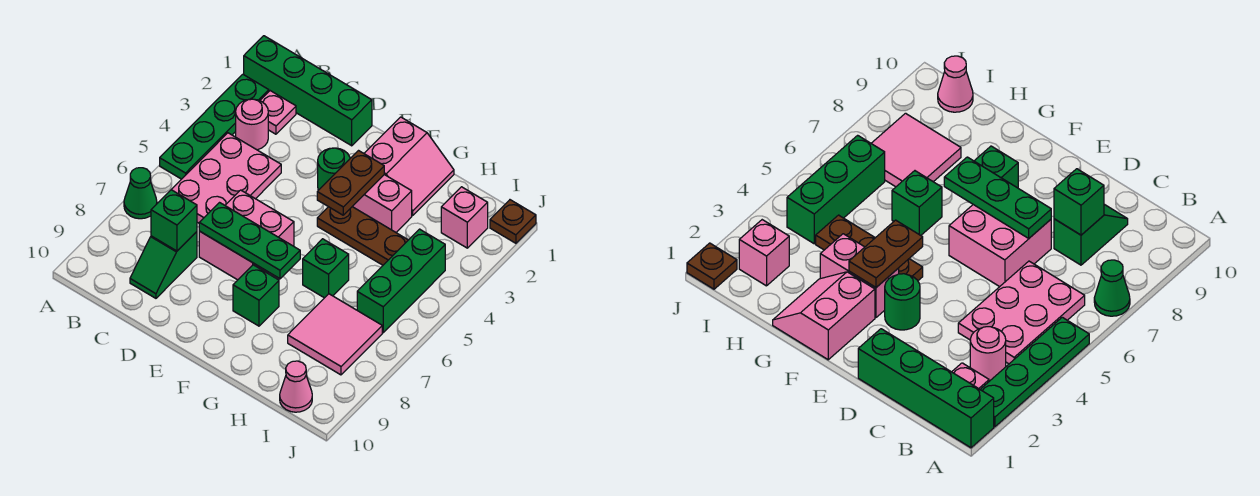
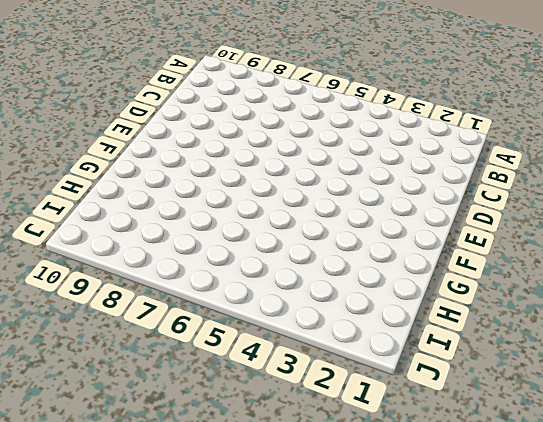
none -> green 1x4 brick [244,36,372,146]
none -> green 1x4 plate [160,74,269,179]
none -> green 1x1 cone [124,168,157,219]

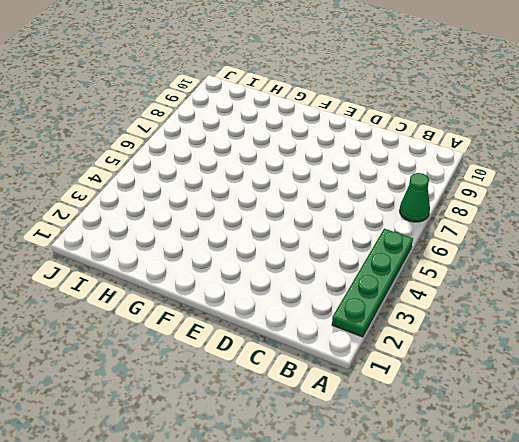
none -> green 1x4 brick [244,36,372,146]
none -> pink 1x1 plate [260,91,296,134]
none -> pink 1x1 round brick [236,99,268,150]

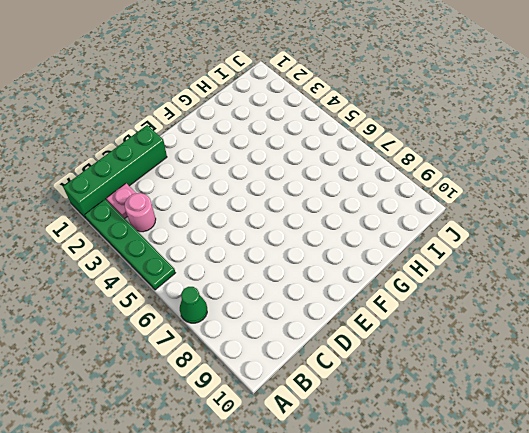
none -> pink 2x3 plate [171,133,281,223]
none -> green 1x2 slope [130,232,197,298]
none -> pink 2x2 brick [199,190,294,280]

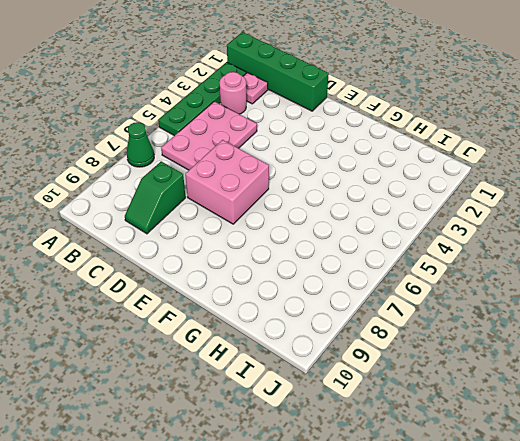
none -> green 1x1 round brick [318,148,350,190]
none -> pink 2x2 slope [364,117,454,215]
none -> pink 1x2 brick [352,175,412,232]

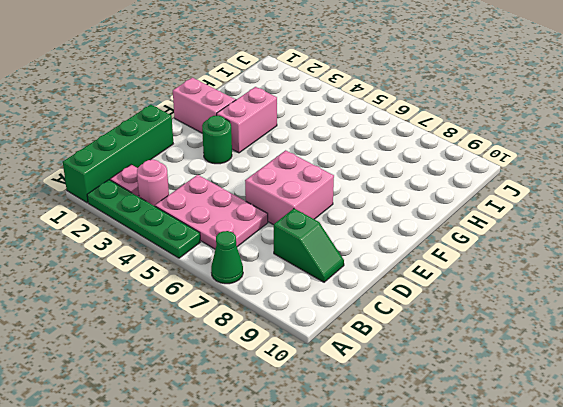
none -> brown 1x3 plate [317,207,408,265]
none -> green 1x1 brick [233,265,279,326]
none -> green 1x1 brick [303,239,349,298]

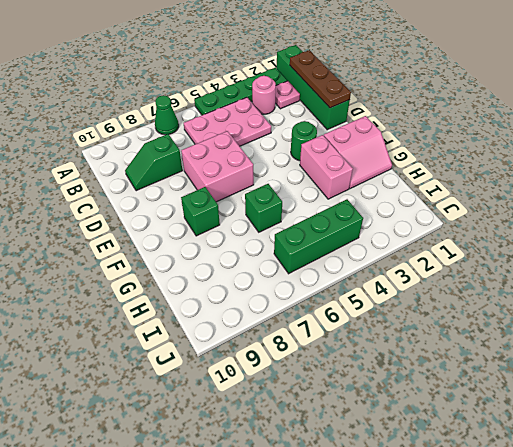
brown 1x3 plate [290,50,351,108] -> brown 1x3 plate moved to [317,207,408,265]
none -> pink 2x2 tile [288,294,382,375]
none -> pink 1x1 brick [441,187,488,248]
none -> pink 1x1 cone [280,361,312,412]

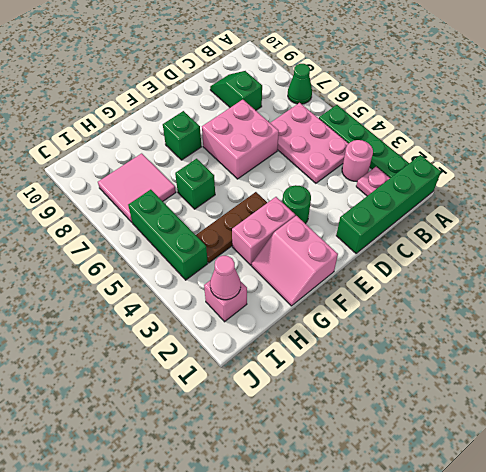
pink 1x1 cone [210,256,241,300] -> pink 1x1 cone moved to [280,361,312,412]
none -> brown 1x1 plate [490,200,536,243]
none -> green 1x1 brick [151,190,197,251]
none -> green 1x3 plate [199,203,300,279]

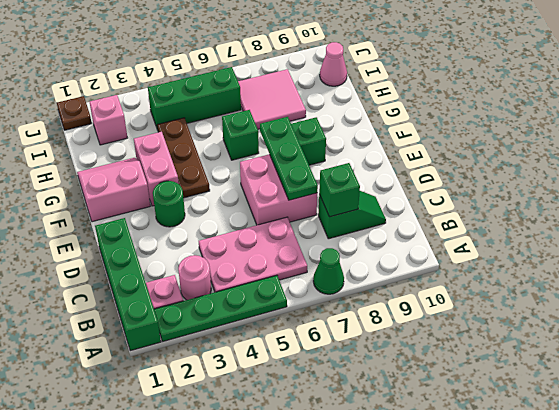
none -> brown 1x2 plate [317,151,384,215]

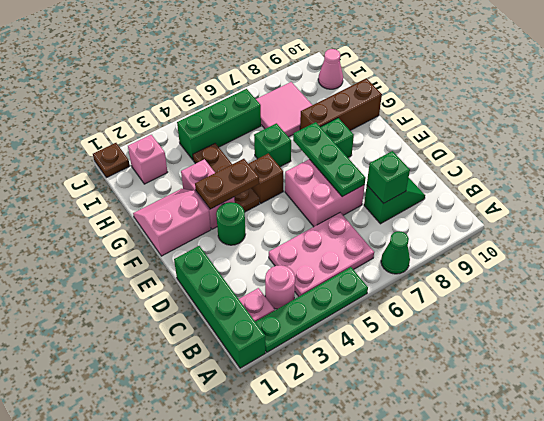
brown 1x1 brick [249,153,283,203] -> none
brown 1x3 brick [300,78,382,130] -> none

